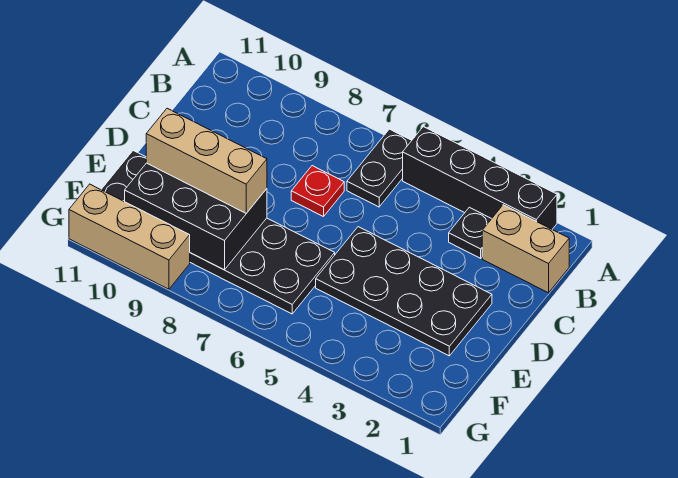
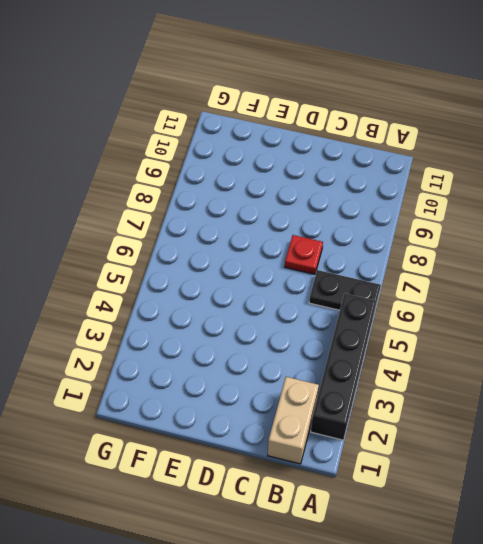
none -> black 1x1 plate [449,207,491,258]
none -> black 2x4 plate [316,227,492,356]

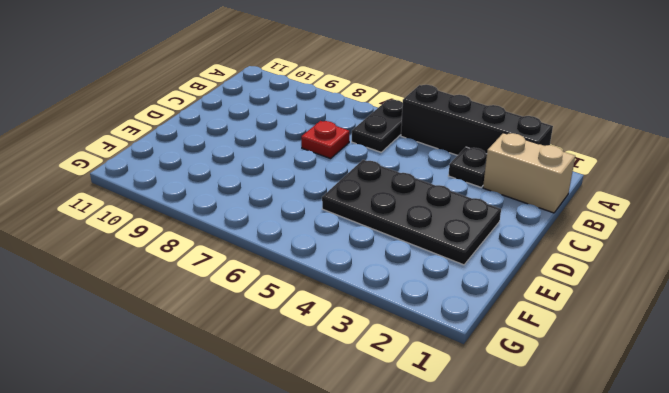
none -> black 2x6 plate [101,151,335,314]
none -> tan 1x3 brick [69,184,190,289]

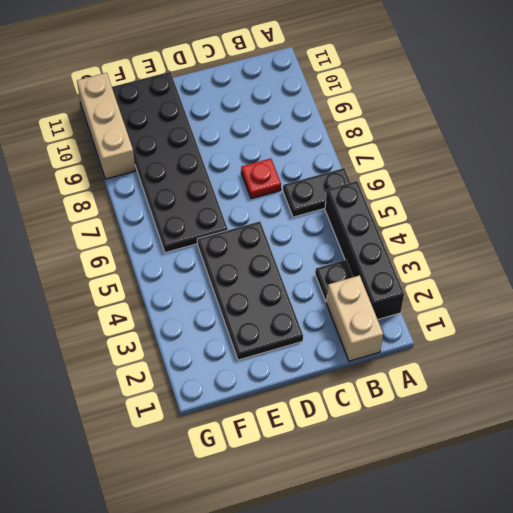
none -> black 2x3 brick [125,163,267,270]
none -> tan 1x3 brick [146,108,267,213]

